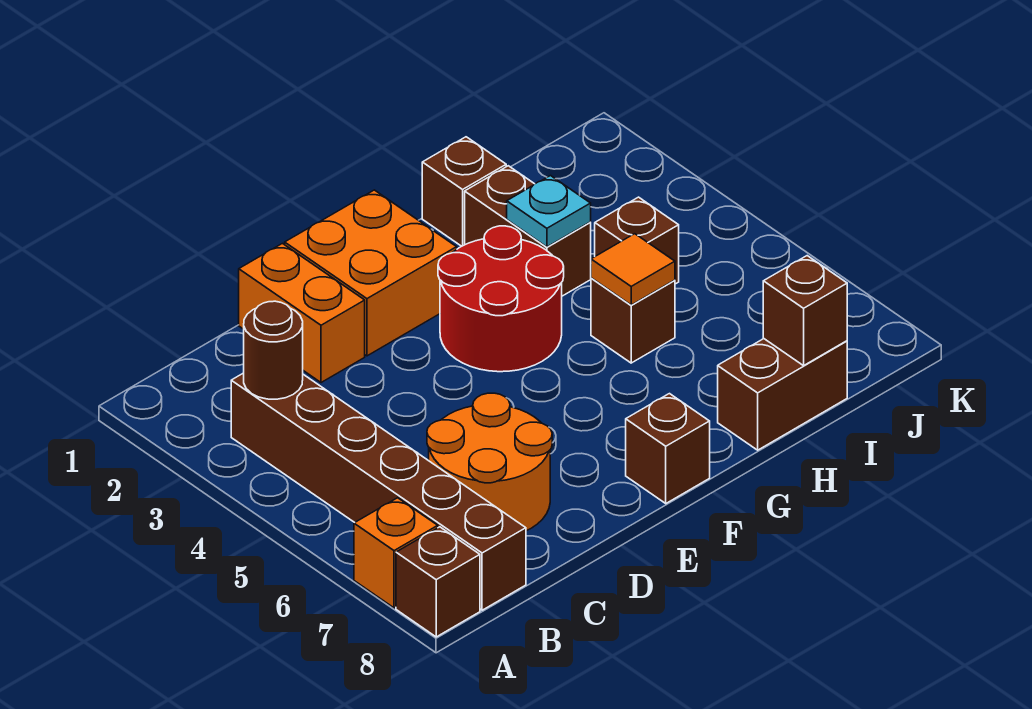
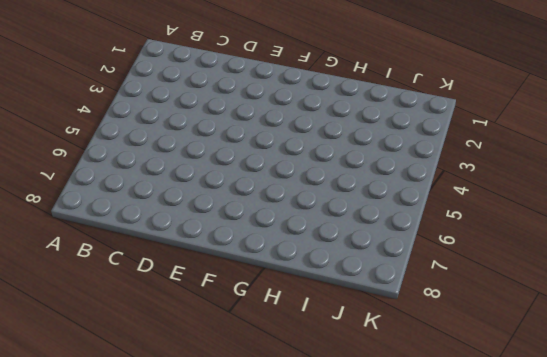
none -> orange 1x1 brick [354,498,438,608]
none -> brown 1x1 brick [396,527,480,637]
none -> brown 1x6 brick [231,373,526,610]

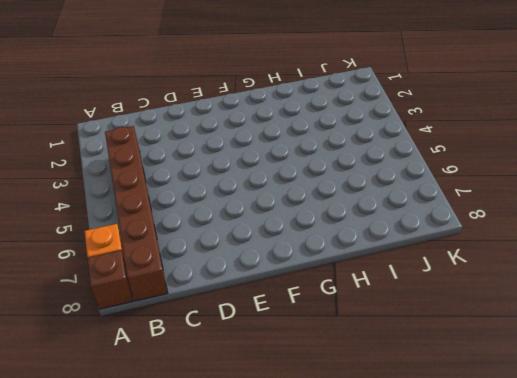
none -> orange 2x2 round brick [427,393,552,531]
none -> orange 1x2 brick [239,244,365,383]
none -> orange 2x2 brick [285,190,457,356]

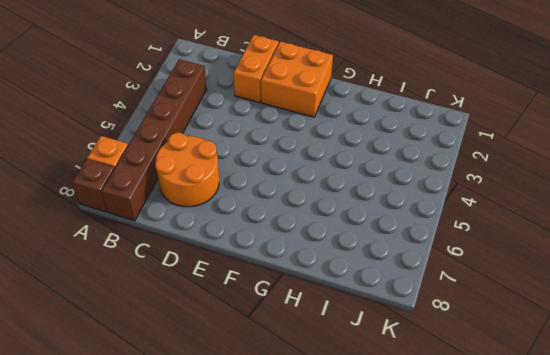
none -> red 2x2 round brick [438,226,564,372]
none -> brown 1x1 brick [626,394,710,503]
none -> brown 1x1 brick [422,137,506,246]

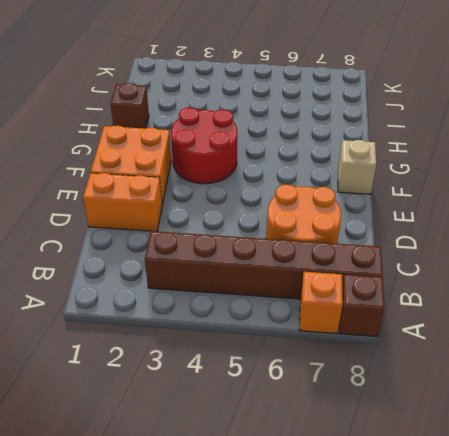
tan 1x1 brick [338,140,376,194] -> brown 1x1 brick [626,394,710,503]
none -> brown 1x2 brick [465,166,591,296]
none -> brown 1x1 brick [591,278,675,363]
none -> brown 1x2 brick [718,339,847,450]

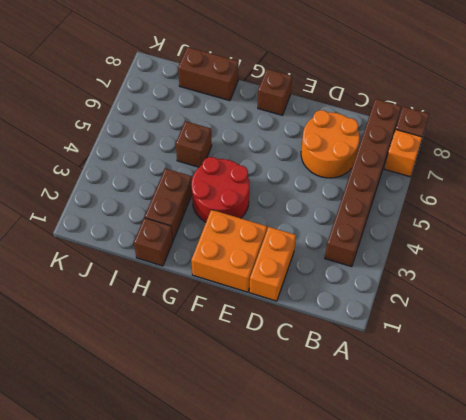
none -> brown 1x1 brick [595,197,679,284]
none -> brown 1x1 round brick [244,301,303,399]
none -> cyan 1x1 plate [507,176,591,247]

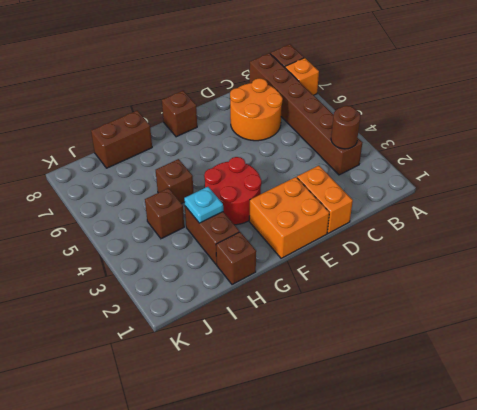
none -> orange 1x1 tile [591,234,675,305]
none -> brown 1x1 brick [763,256,847,366]

